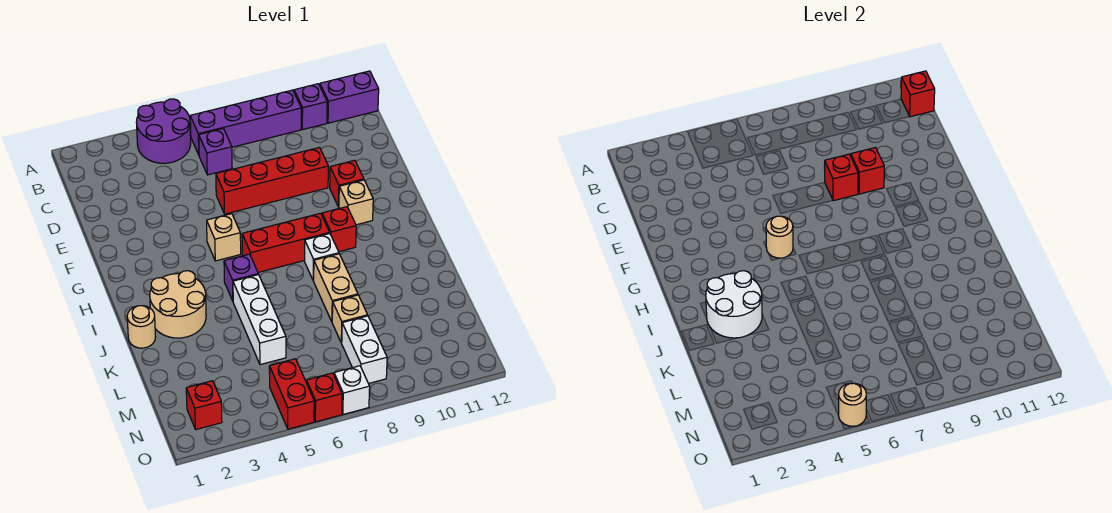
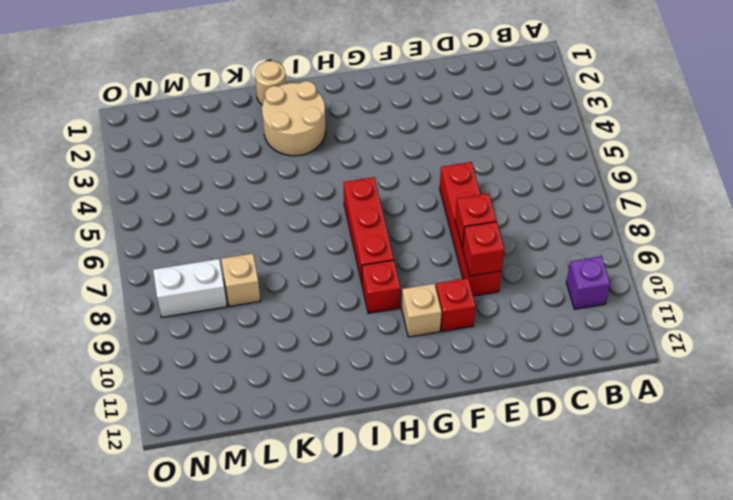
none -> purple 2x2 round brick [136,99,191,163]
none -> purple 1x4 brick [190,90,301,155]
none -> purple 1x2 brick [320,71,379,123]

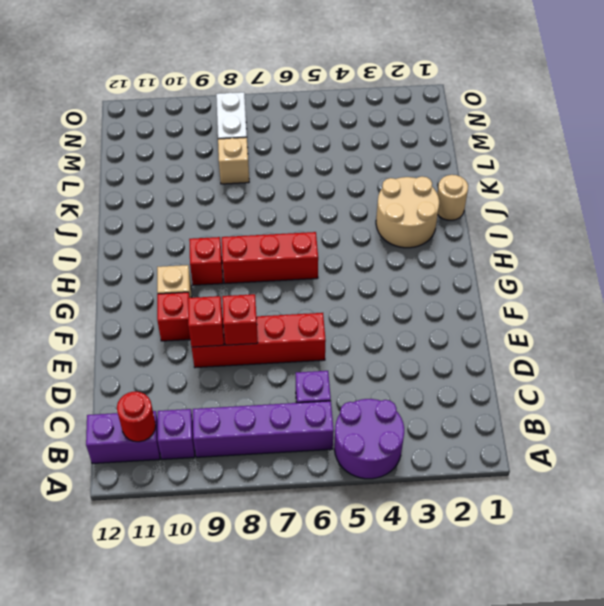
red 1x1 round brick [117,392,156,442] -> none
none -> tan 1x1 brick [207,214,241,261]
none -> purple 1x1 brick [224,254,258,301]
none -> white 1x1 brick [305,234,339,281]

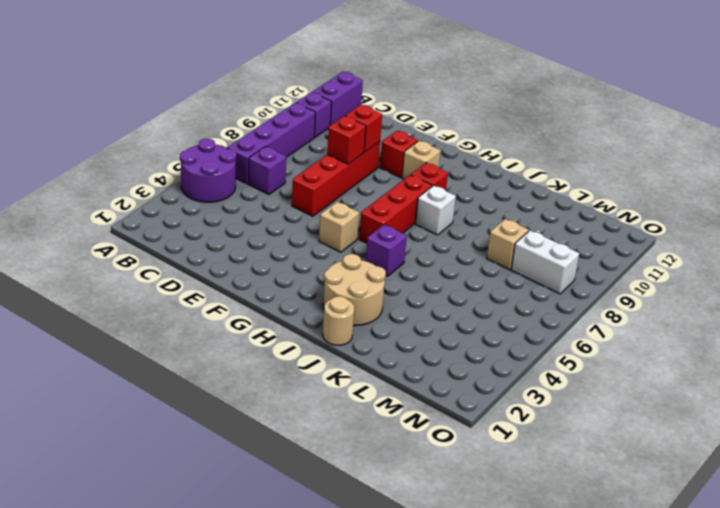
none -> white 1x3 brick [233,275,286,365]
none -> tan 1x2 brick [314,254,358,321]
none -> red 1x1 brick [186,381,222,430]

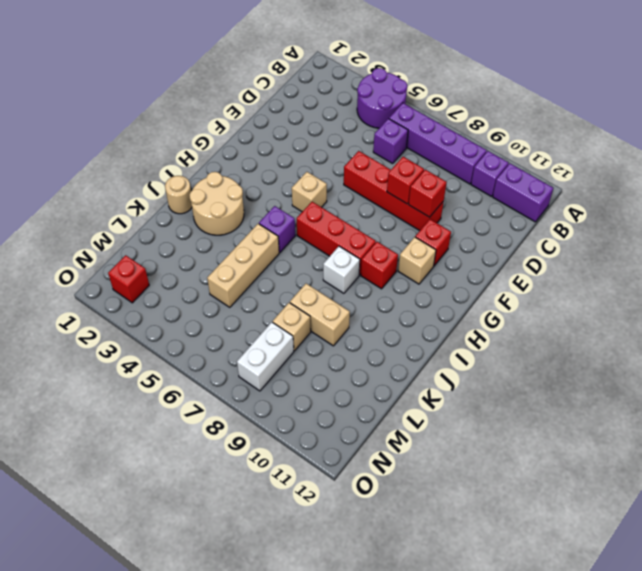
tan 1x3 brick [207,224,279,307] -> white 1x3 brick [233,275,286,365]
tan 1x2 brick [290,284,350,346] -> tan 1x2 brick turned to [314,254,358,321]
none -> red 1x2 brick [269,359,314,429]
none -> red 1x1 brick [306,373,342,422]
none -> white 1x1 brick [334,366,370,414]

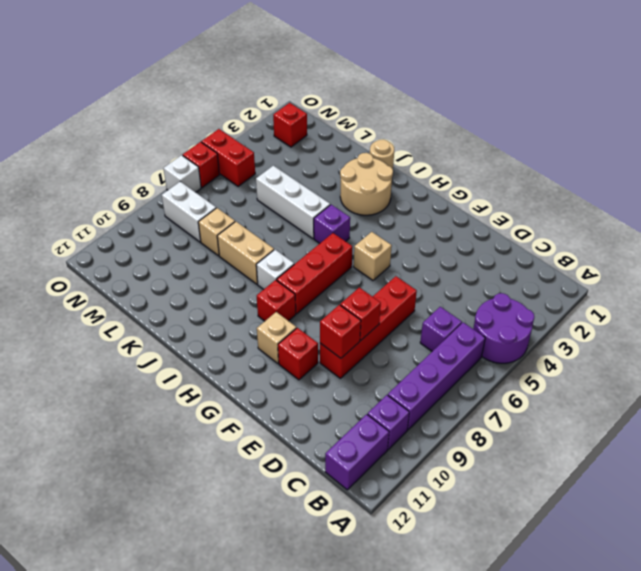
none -> red 1x1 brick [901,71,935,117]
none -> tan 1x1 round brick [766,216,793,258]
none -> white 2x2 round brick [706,271,762,338]

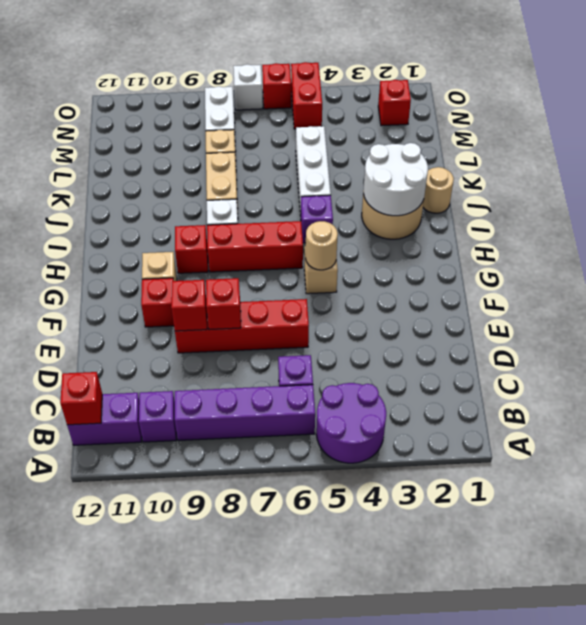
none -> tan 1x1 round brick [839,383,866,426]

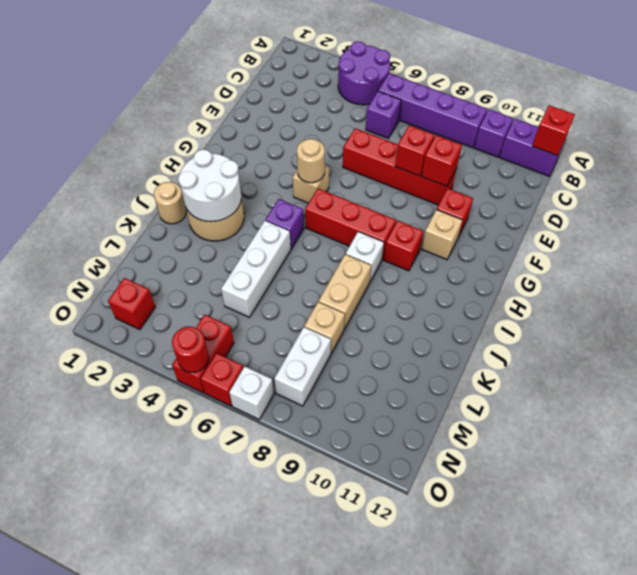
red 1x1 round brick [172,327,209,372] -> tan 1x1 round brick [839,383,866,426]

